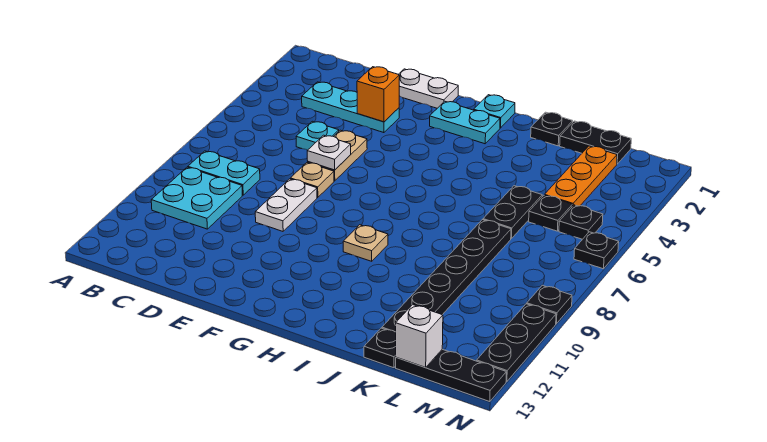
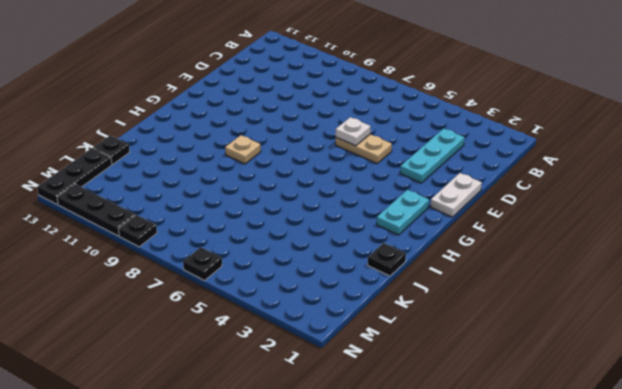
none -> cyan 1x2 plate [188,151,260,195]
none -> cyan 2x2 plate [151,167,242,229]
none -> cyan 1x1 plate [296,121,339,150]

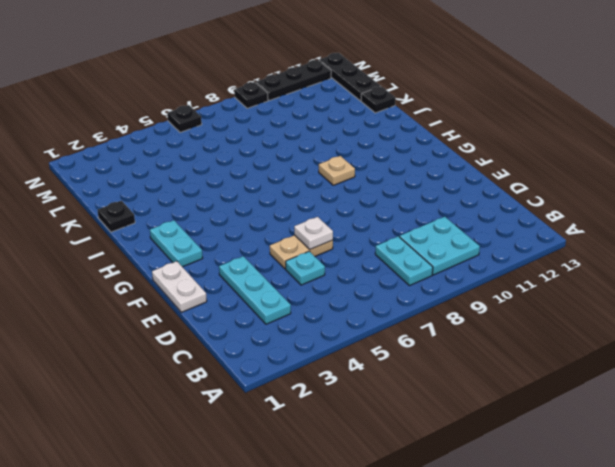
none -> tan 1x1 plate [290,163,334,198]
none -> white 1x2 plate [255,179,317,231]
none -> cyan 1x1 plate [474,95,515,128]

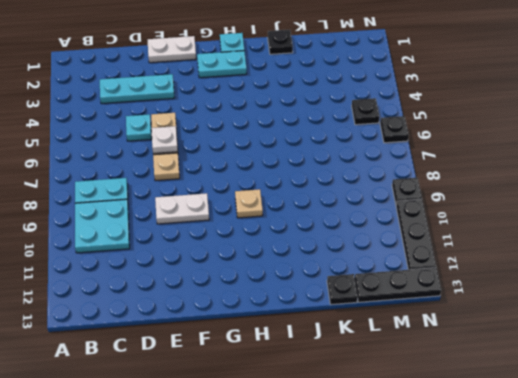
white 1x2 plate [155,193,209,224] -> white 1x2 plate turned to [255,179,317,231]
none -> black 1x2 plate [560,121,631,164]
none -> black 1x2 plate [483,186,542,239]
none -> black 1x6 plate [382,220,511,332]

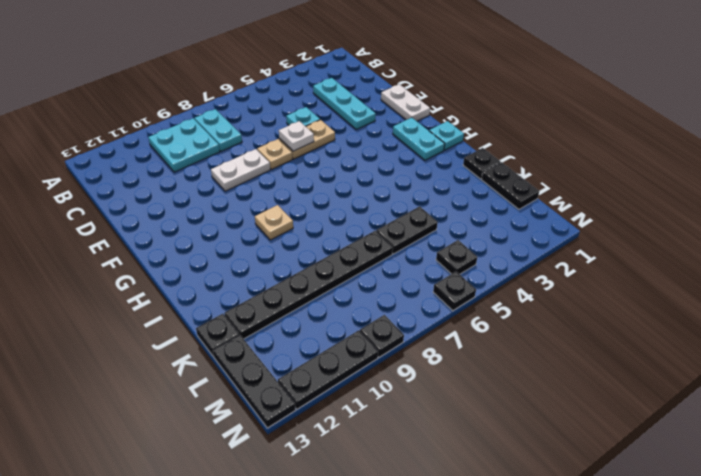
none -> orange 1x3 plate [545,146,617,206]
none -> black 1x1 plate [529,195,572,231]
none -> orange 1x1 brick [357,67,399,122]

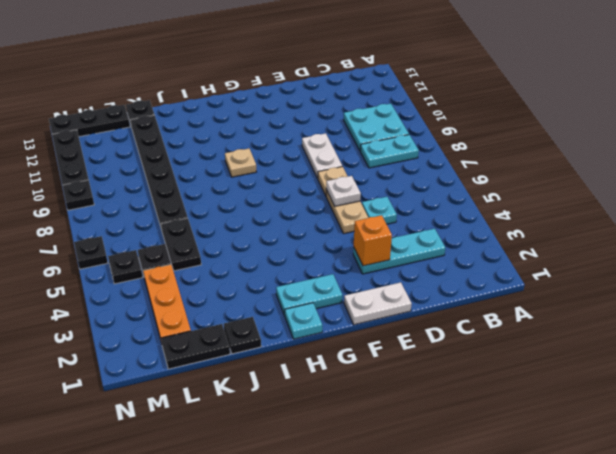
none -> white 1x1 brick [396,305,443,368]

